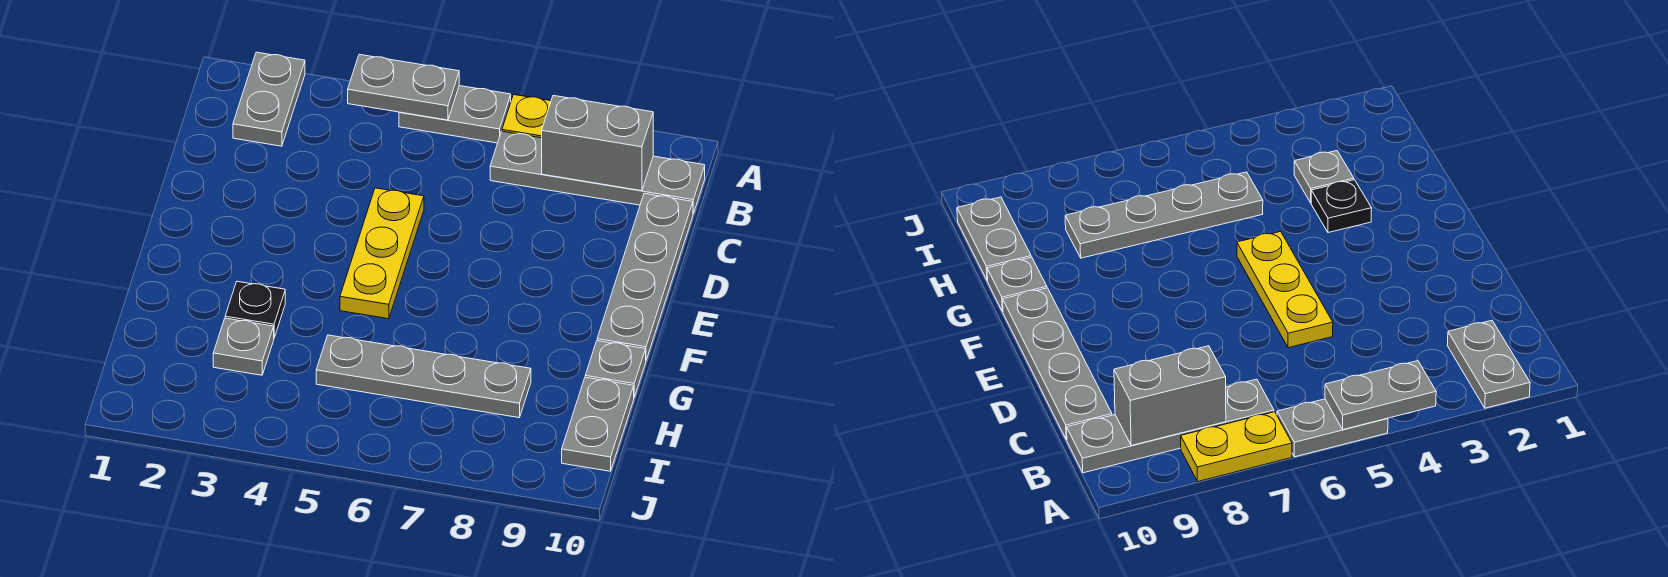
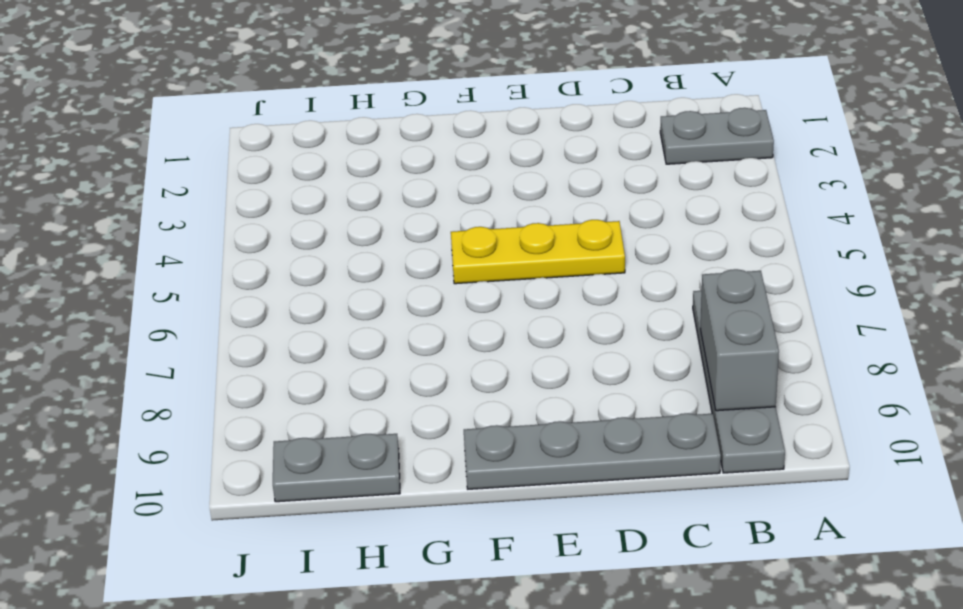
none -> grey 1x2 plate [399,86,511,143]
none -> yellow 1x2 plate [502,95,551,138]
none -> black 1x1 plate [225,281,285,337]

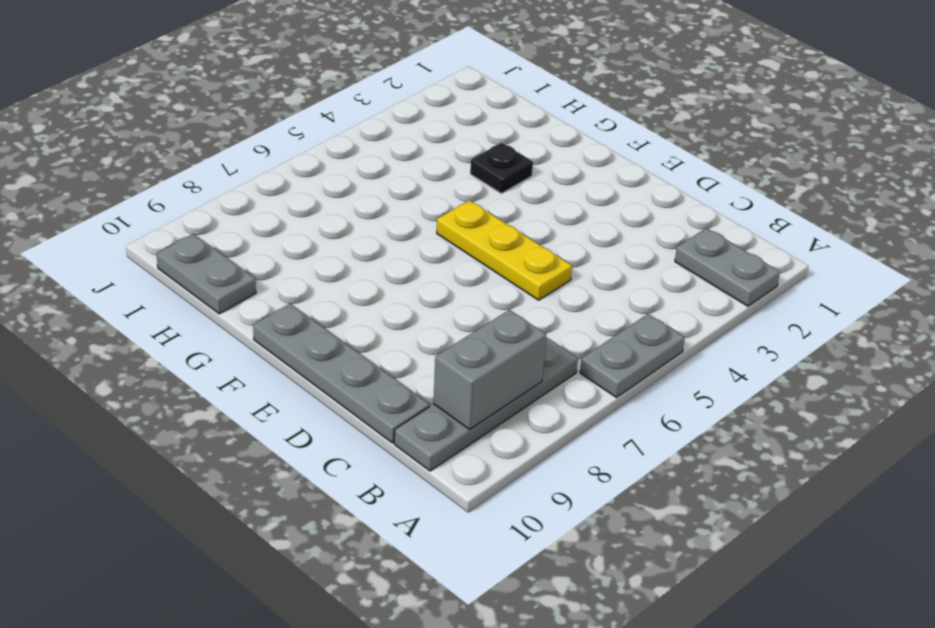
none -> yellow 1x2 plate [502,95,551,138]
none -> grey 1x1 plate [585,341,646,397]
none -> grey 1x1 plate [213,318,274,375]

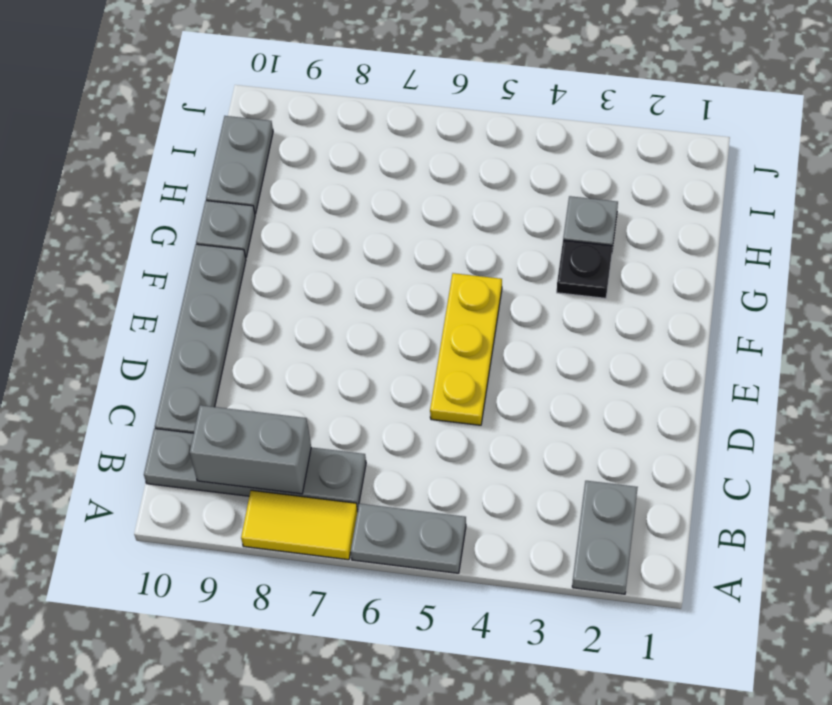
yellow 1x2 tile [241,490,358,560] -> yellow 1x2 plate [502,95,551,138]
none -> grey 1x4 plate [316,335,531,418]
none -> grey 1x2 plate [348,54,459,120]

